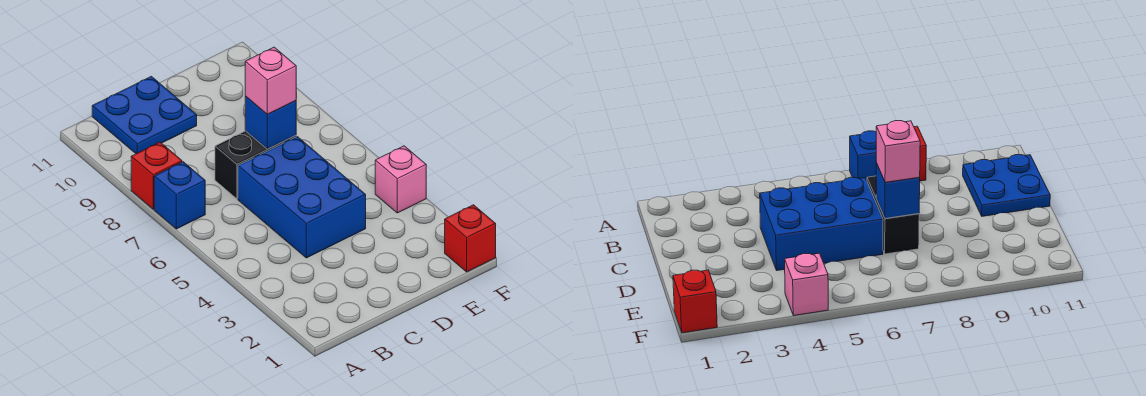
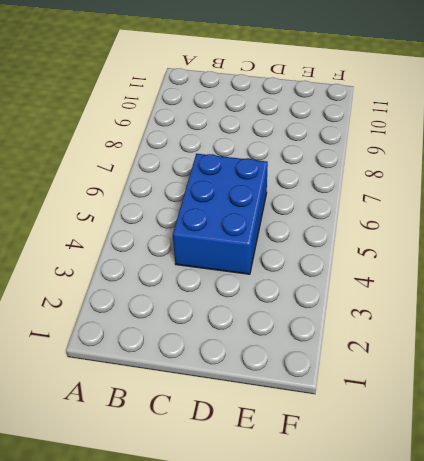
none -> blue 1x1 brick [154,162,205,229]
none -> red 1x1 brick [131,142,182,209]

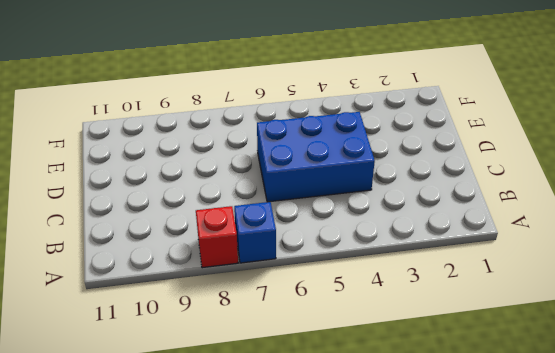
none -> blue 2x2 plate [92,76,197,154]
none -> black 1x2 brick [215,131,296,199]

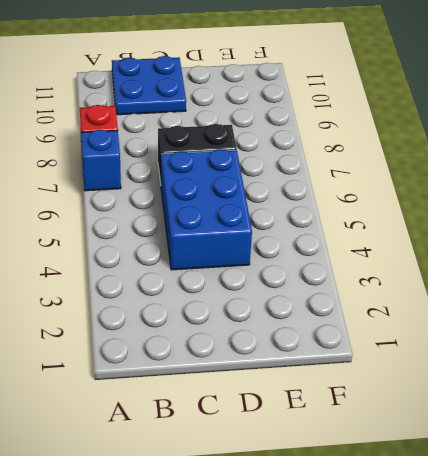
none -> red 1x1 brick [445,205,496,272]
none -> pink 1x1 brick [375,146,426,213]

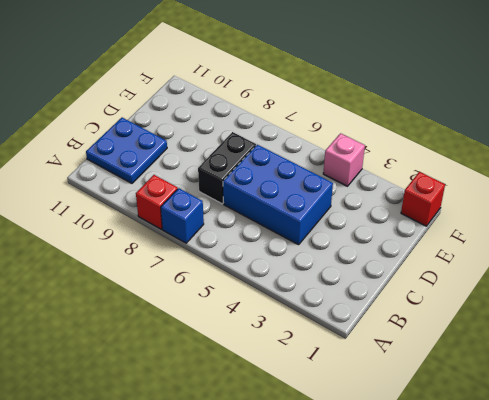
none -> blue 1x1 brick [245,96,296,149]
none -> pink 1x1 brick [245,47,296,114]

